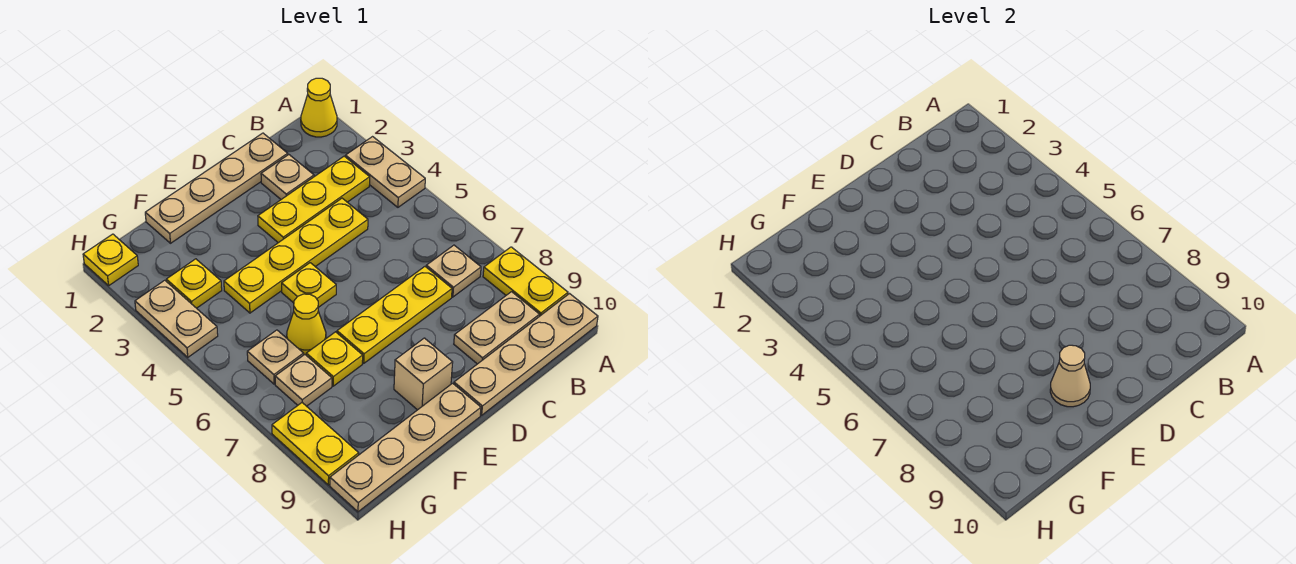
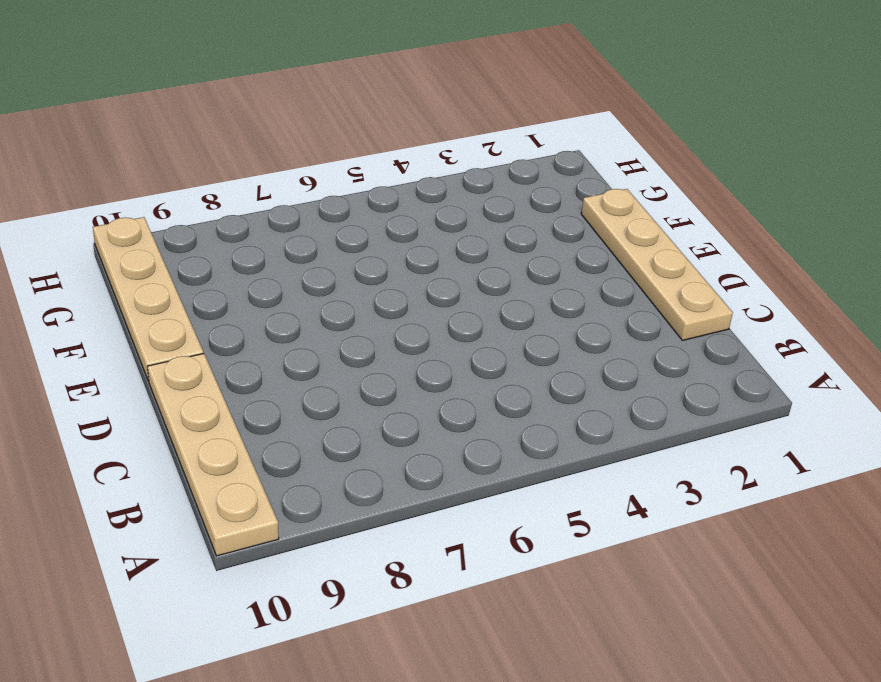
none -> yellow 1x1 cone [301,78,337,137]
none -> tan 1x2 plate [346,137,425,207]
none -> yellow 1x2 plate [483,247,568,316]

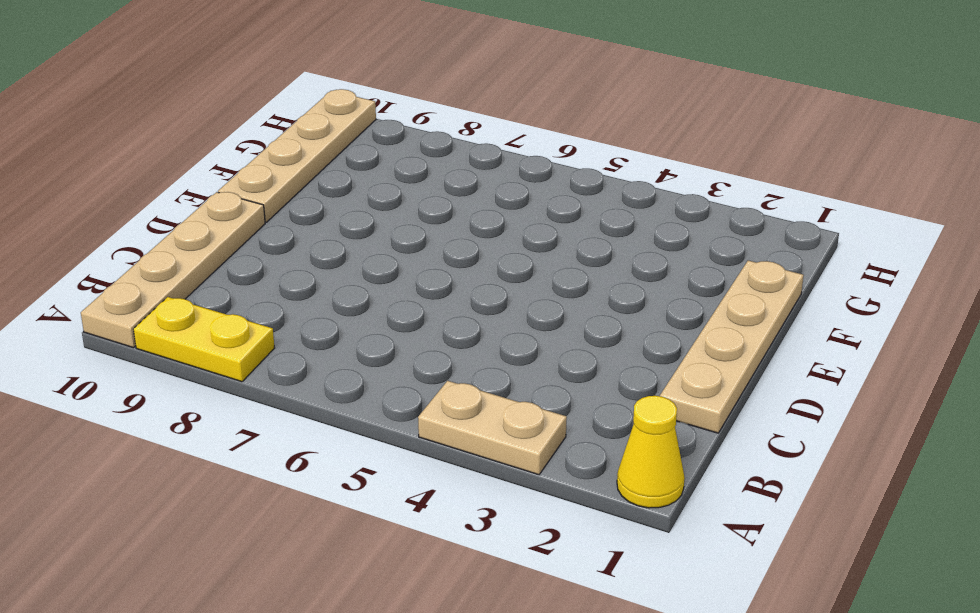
none -> yellow 1x3 plate [258,156,370,243]
none -> tan 1x1 plate [426,245,481,297]
none -> tan 1x2 plate [454,292,539,364]

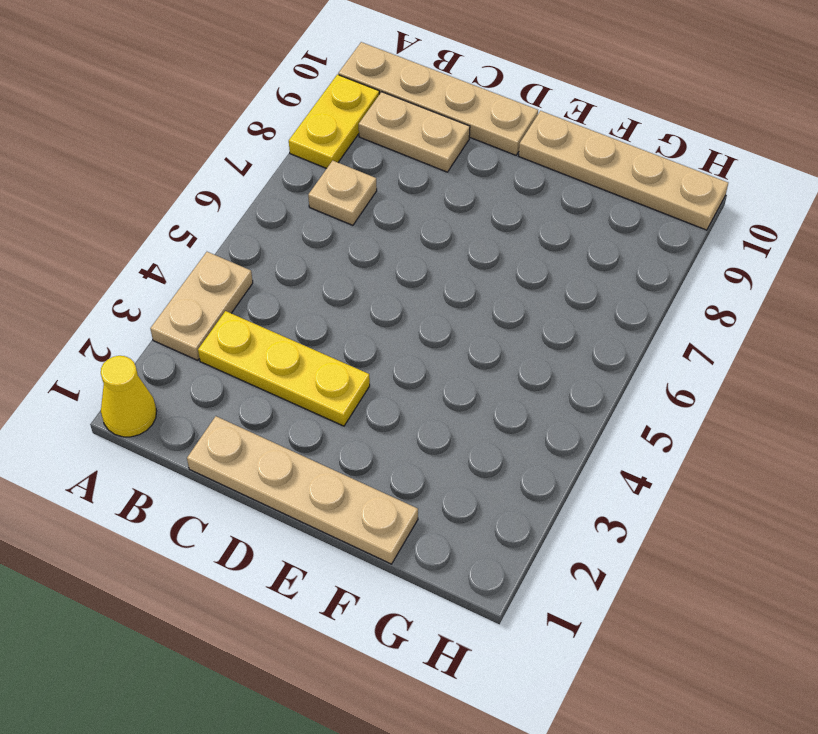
none -> tan 1x1 plate [261,155,314,199]
none -> yellow 1x4 plate [224,198,368,313]
none -> yellow 1x3 plate [337,267,452,363]

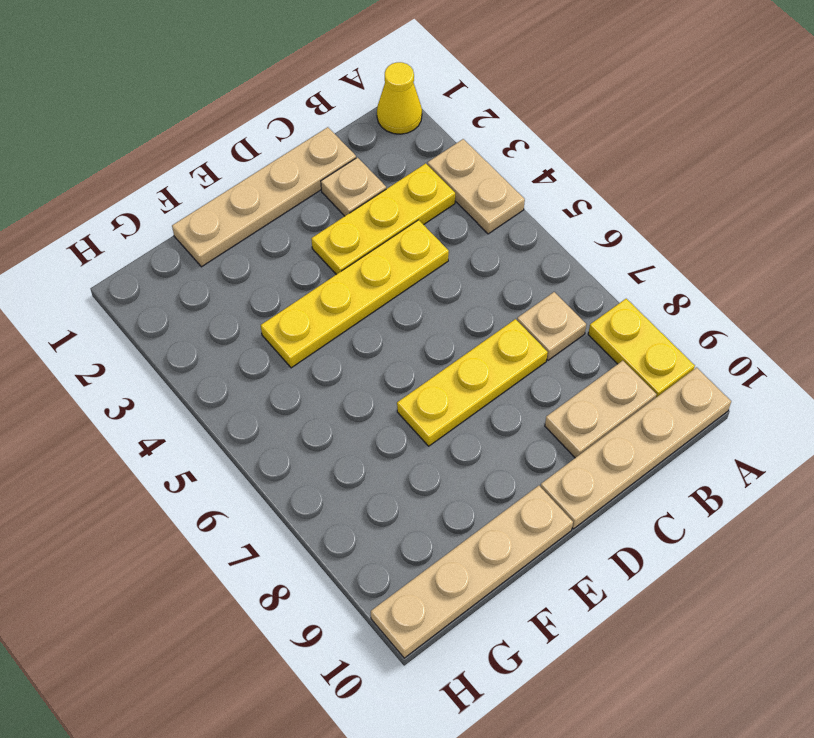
none -> yellow 1x1 plate [282,263,336,307]
none -> tan 1x1 brick [394,338,453,410]
none -> yellow 1x1 cone [287,294,326,355]

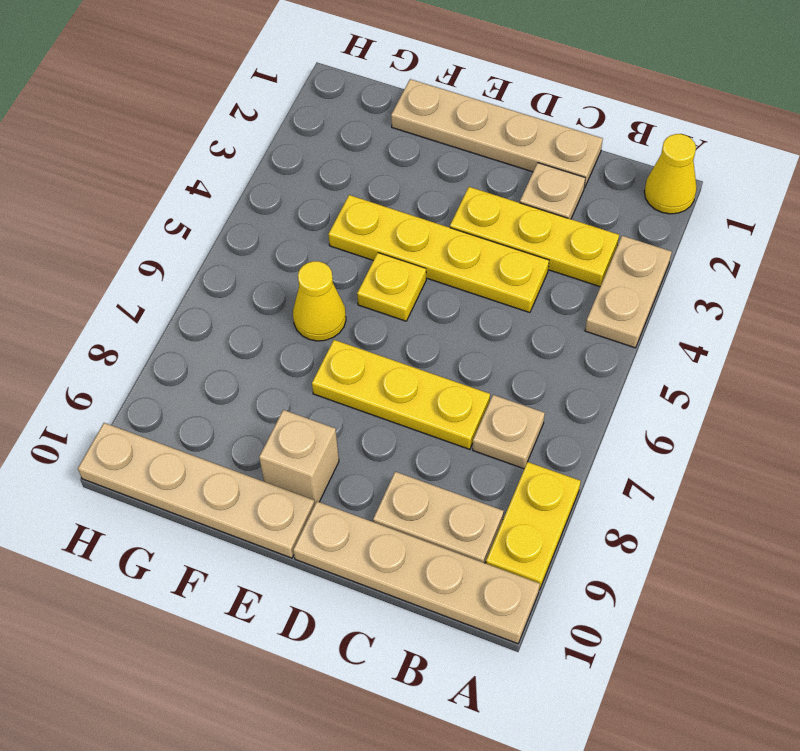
none -> yellow 1x1 plate [306,332,363,386]
none -> yellow 1x1 plate [166,259,222,308]
none -> tan 1x1 plate [247,330,304,384]

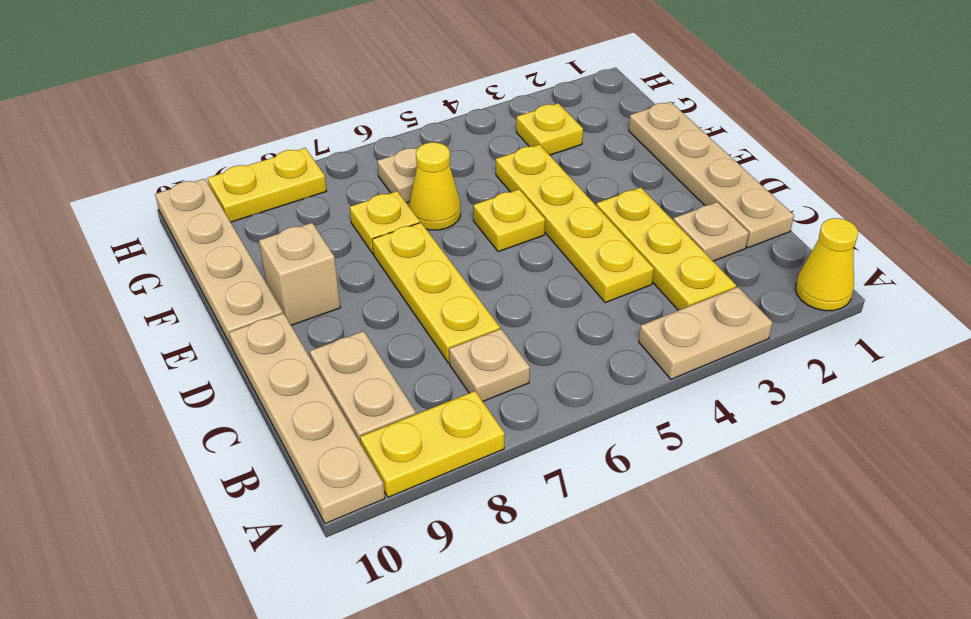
none -> tan 1x1 plate [275,355,332,406]
none -> yellow 1x1 plate [83,234,138,285]
none -> tan 1x2 plate [135,280,218,357]

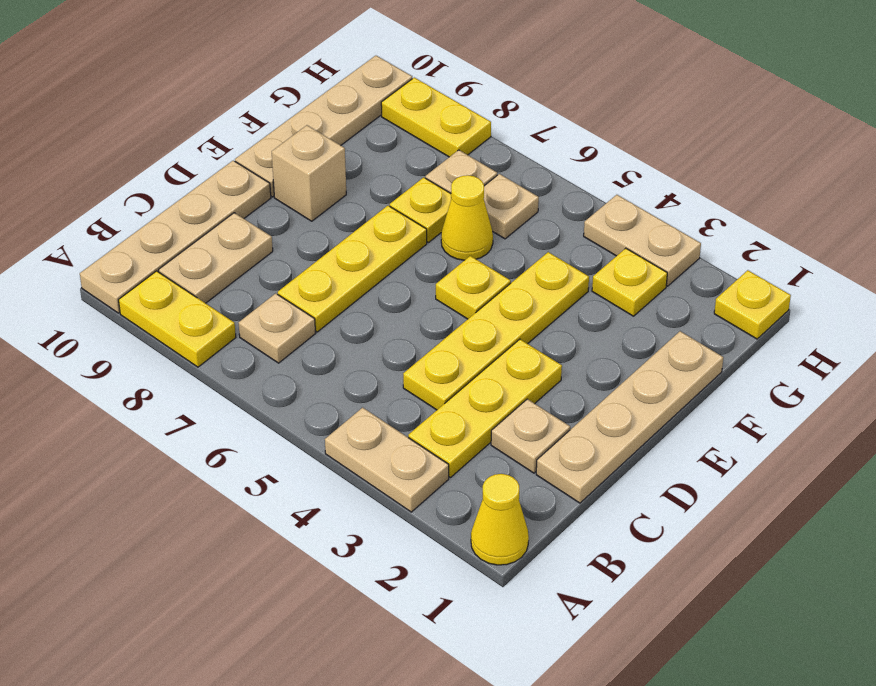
none -> tan 1x1 cone [1050,345,1090,407]

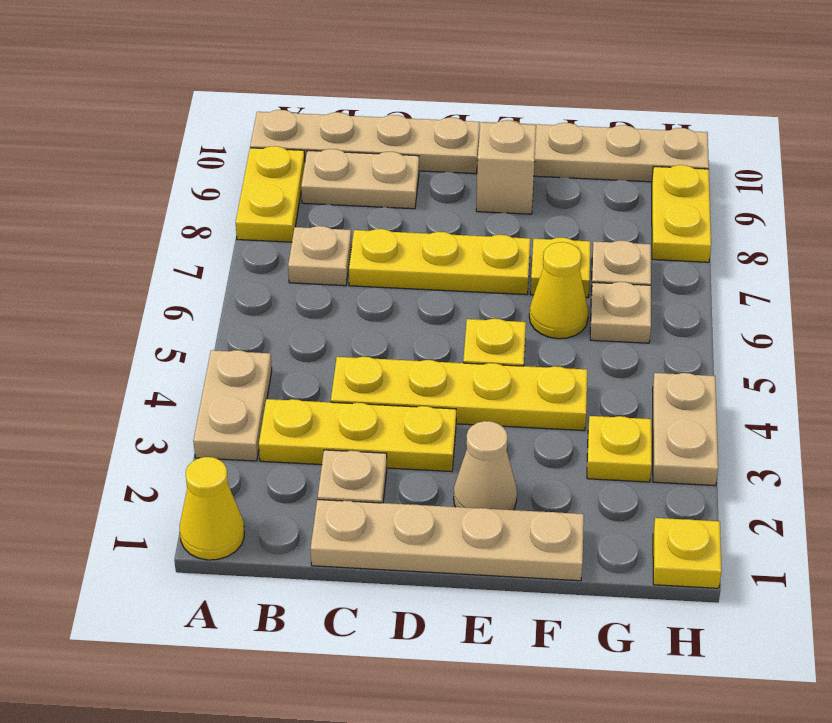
tan 1x1 cone [454,421,517,510] -> tan 1x1 cone moved to [1050,345,1090,407]

